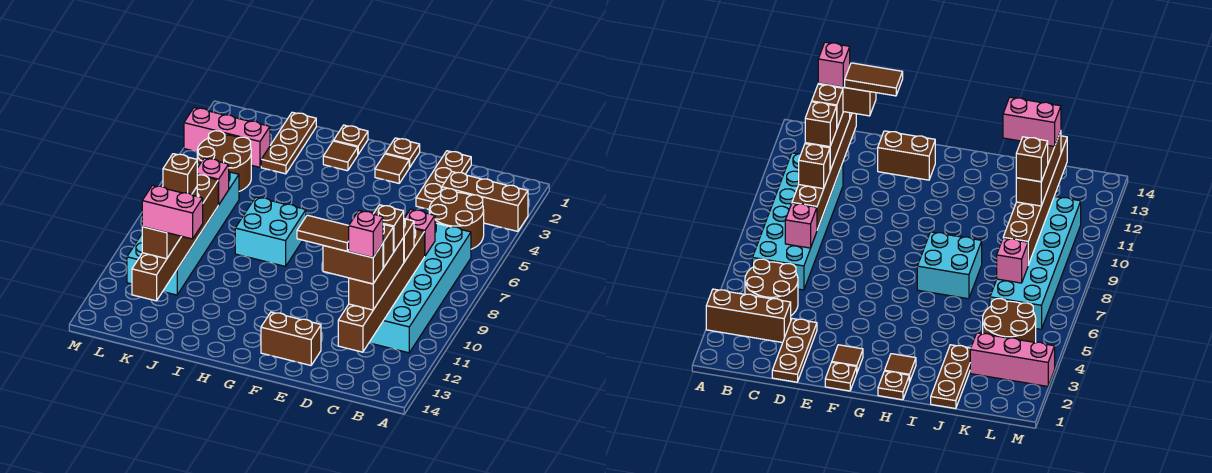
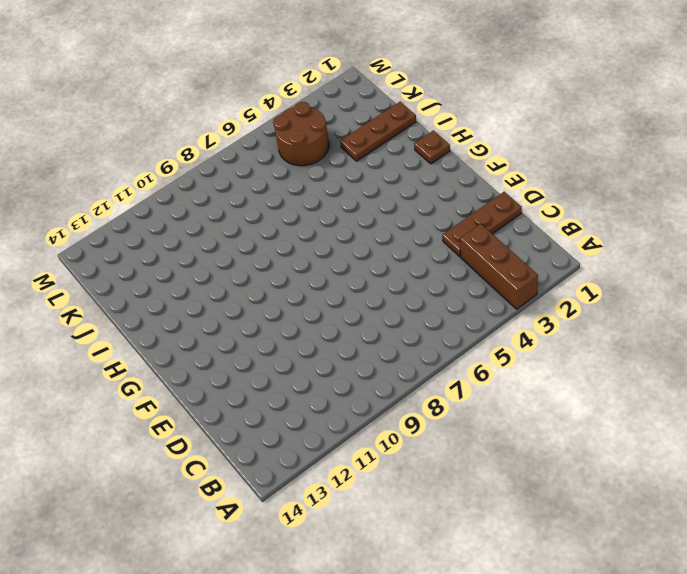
none -> brown 2x2 round brick [429,188,484,249]
none -> cyan 2x6 brick [369,223,471,353]
none -> brown 1x2 brick [261,312,321,365]

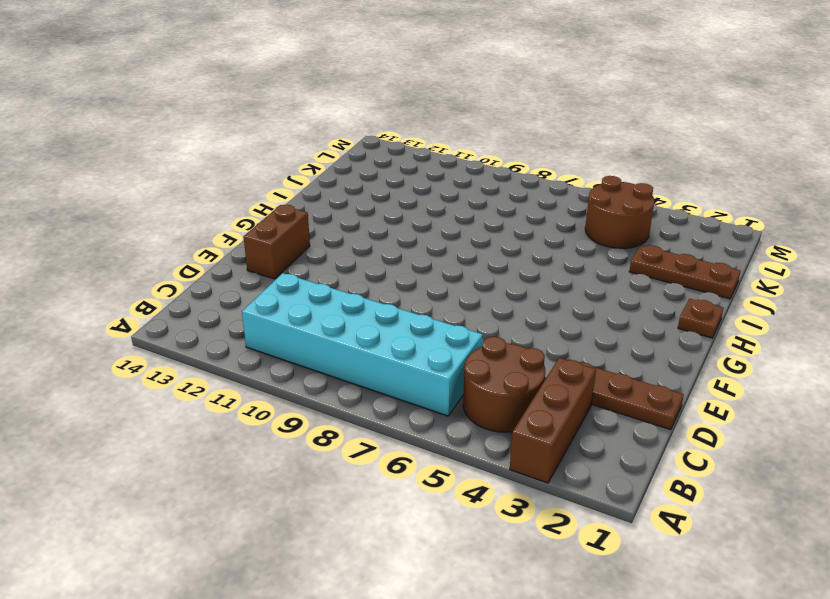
none -> brown 1x1 plate [385,138,420,167]
none -> brown 1x1 tile [375,154,410,183]
none -> brown 1x1 tile [323,141,358,171]

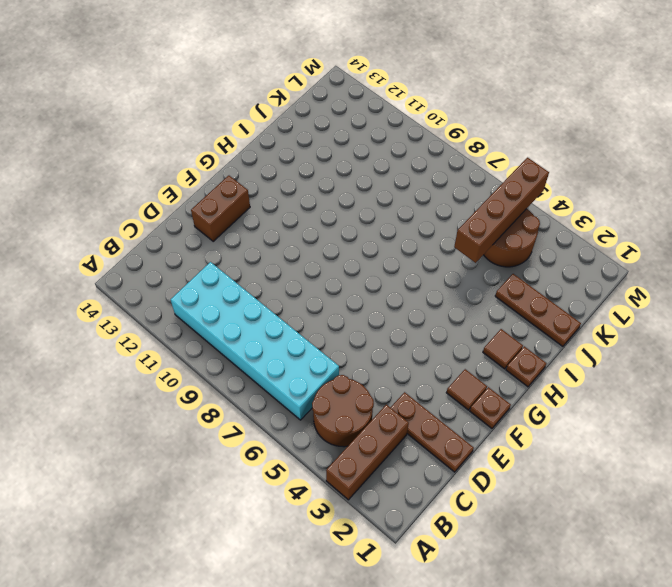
brown 1x4 brick [454,158,549,263] -> none
none -> cyan 2x2 brick [235,197,306,266]
none -> pink 1x3 brick [184,108,270,167]
none -> cyan 2x6 brick [127,163,239,295]

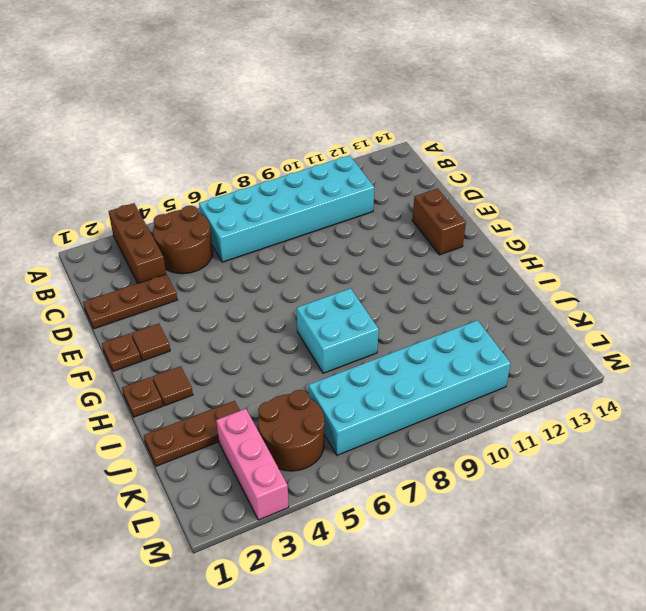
none -> pink 1x1 brick [404,209,435,256]
none -> brown 1x6 brick [338,229,425,352]
none -> pink 1x1 brick [197,158,229,205]

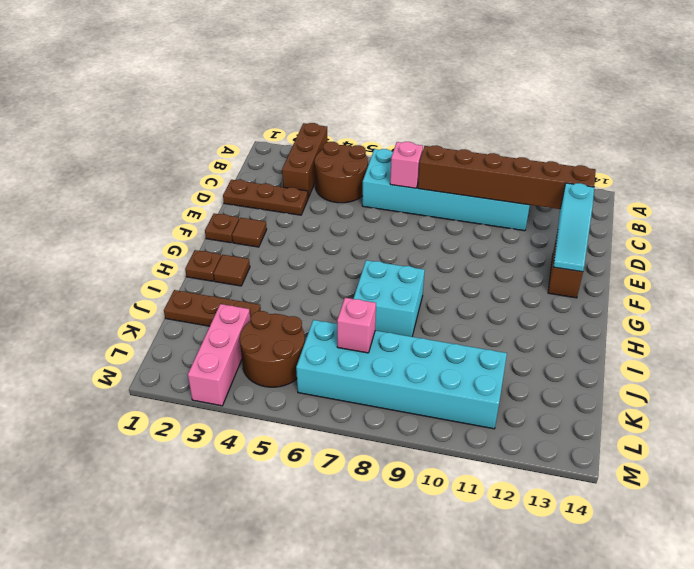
cyan 1x3 slope [553,183,594,272] -> none
none -> brown 1x6 brick [132,175,218,301]
none -> brown 1x1 brick [403,219,414,262]
none -> brown 1x3 brick [349,238,404,310]

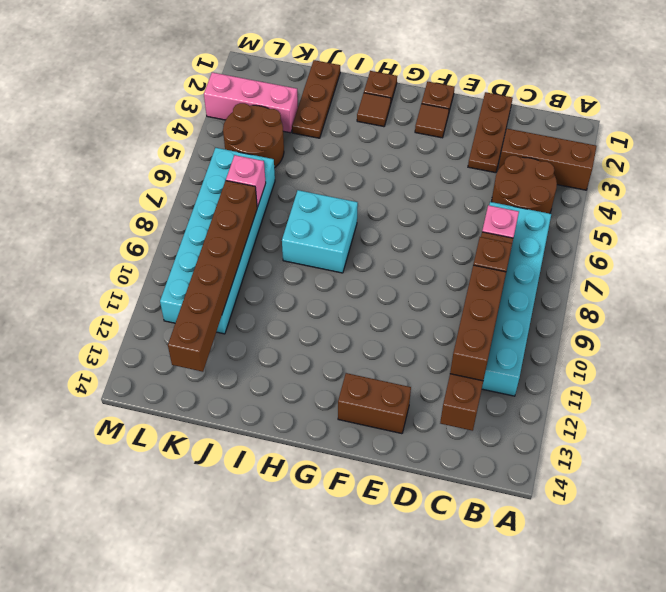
none -> brown 1x3 brick [142,187,197,259]
none -> brown 1x1 brick [374,205,404,252]
none -> brown 1x1 brick [383,224,393,268]

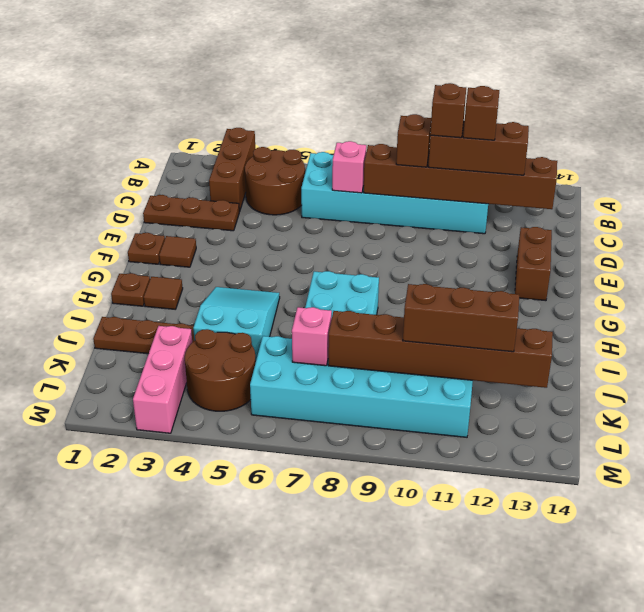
cyan 2x3 slope [193,287,280,360] -> none
none -> brown 1x2 brick [323,244,383,284]
none -> pink 1x2 brick [142,185,203,239]
none -> brown 1x1 brick [163,154,197,194]

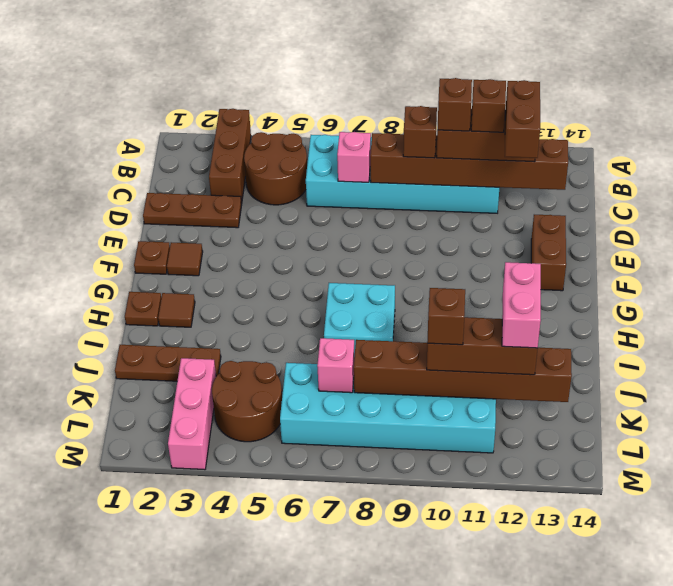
none -> pink 1x1 brick [349,211,383,258]
none -> brown 1x2 tile [297,215,349,251]

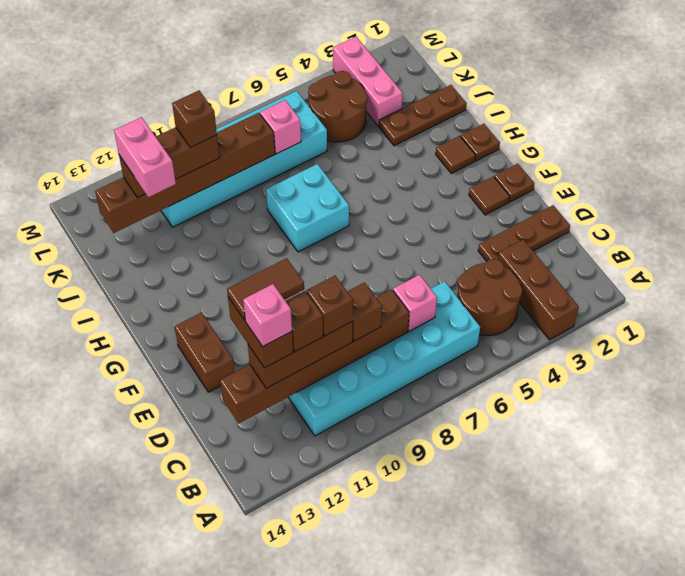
brown 1x2 tile [227,258,304,320] -> brown 1x2 tile turned to [297,215,349,251]

